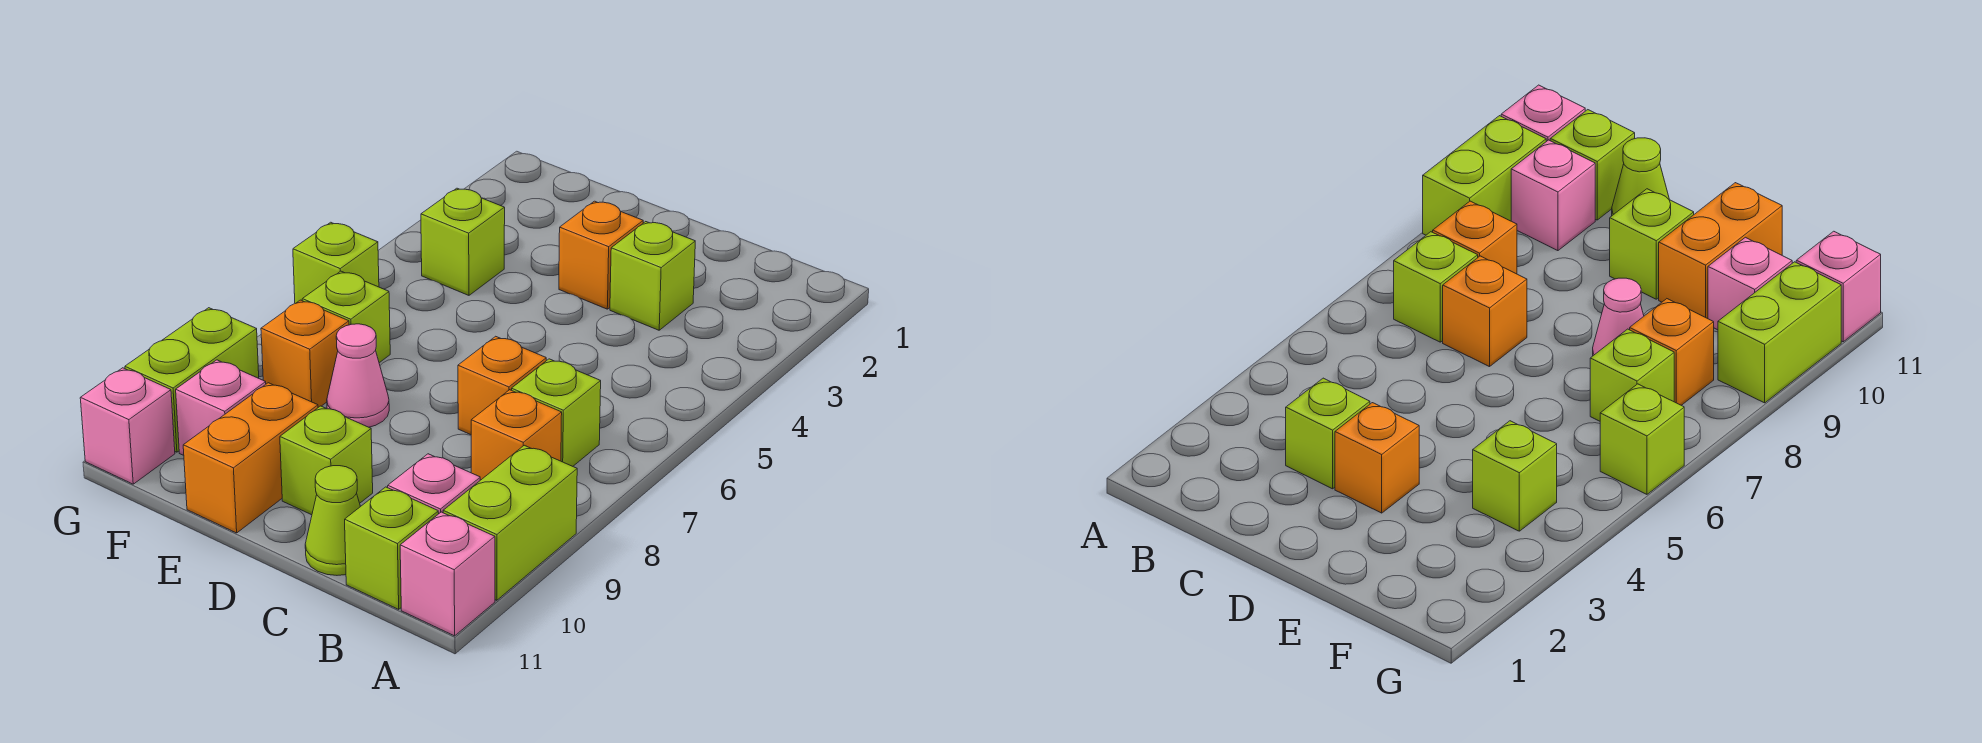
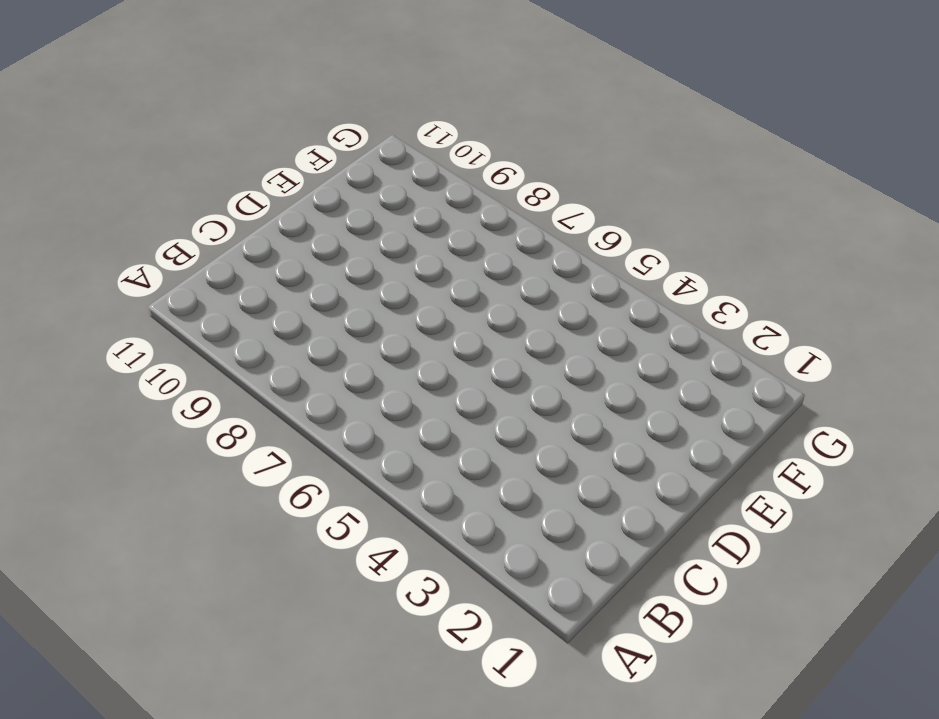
none -> lime 1x2 brick [443,445,577,600]
none -> pink 1x1 brick [400,512,495,636]
none -> lime 1x1 brick [512,359,601,466]

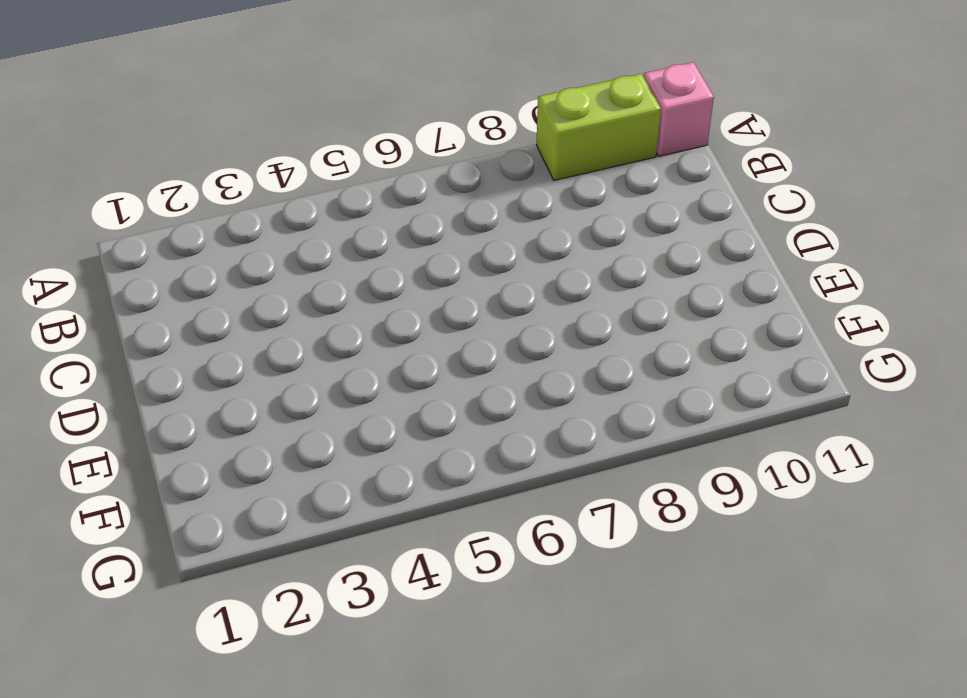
none -> lime 1x1 brick [512,359,601,466]
none -> orange 1x1 brick [471,390,562,480]
none -> pink 1x1 brick [388,454,480,513]

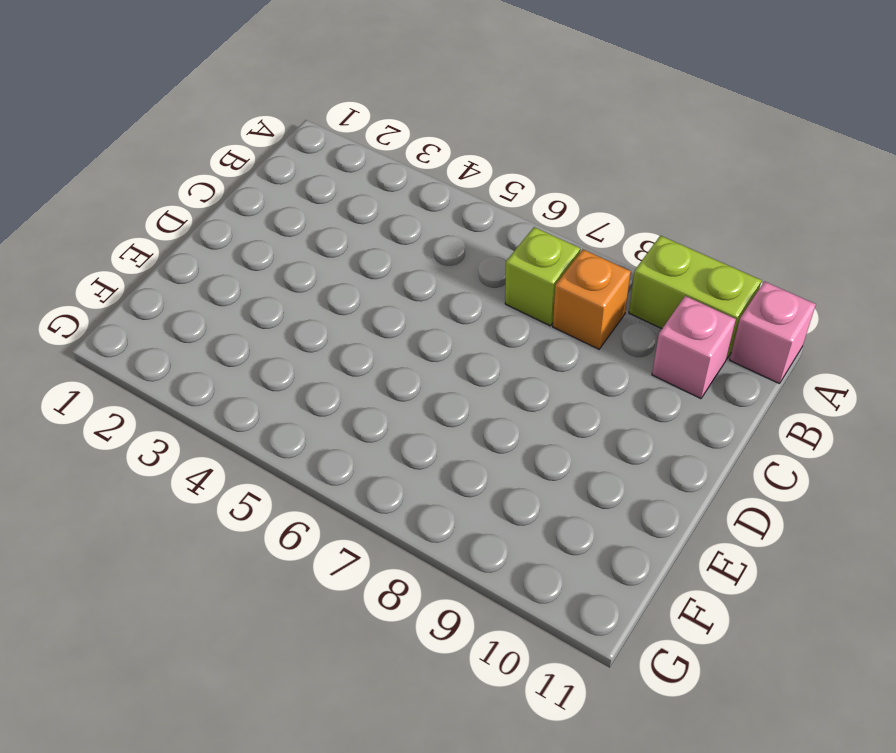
none -> lime 1x1 brick [345,487,439,609]
none -> lime 1x1 brick [610,222,695,330]
none -> orange 1x1 brick [458,336,546,435]

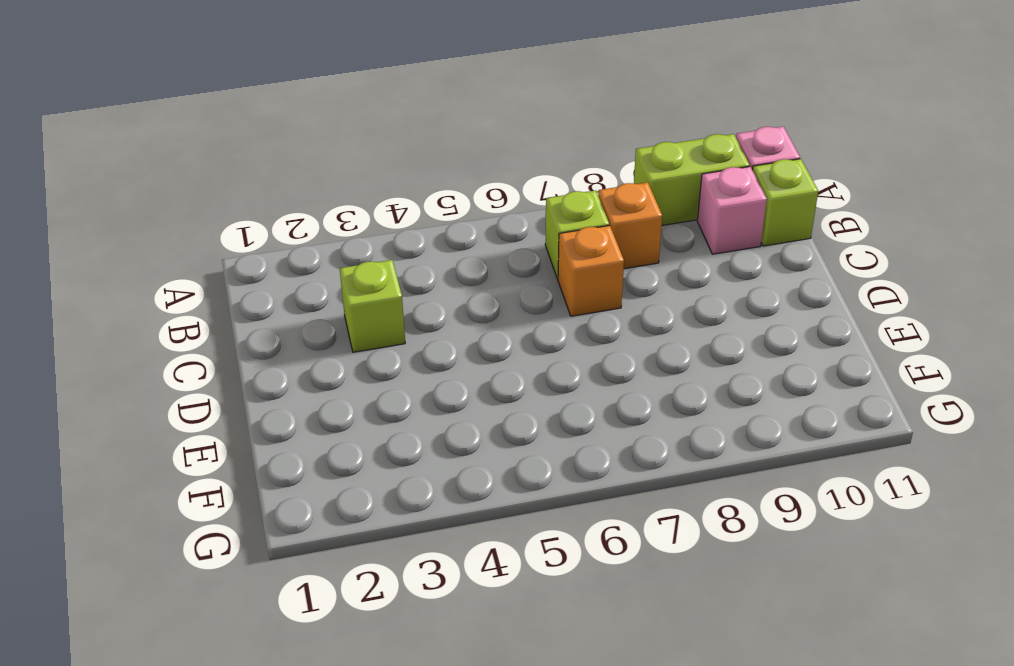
none -> lime 1x1 cone [305,466,360,575]
none -> orange 1x1 brick [559,201,643,309]
none -> lime 1x1 brick [280,406,373,515]

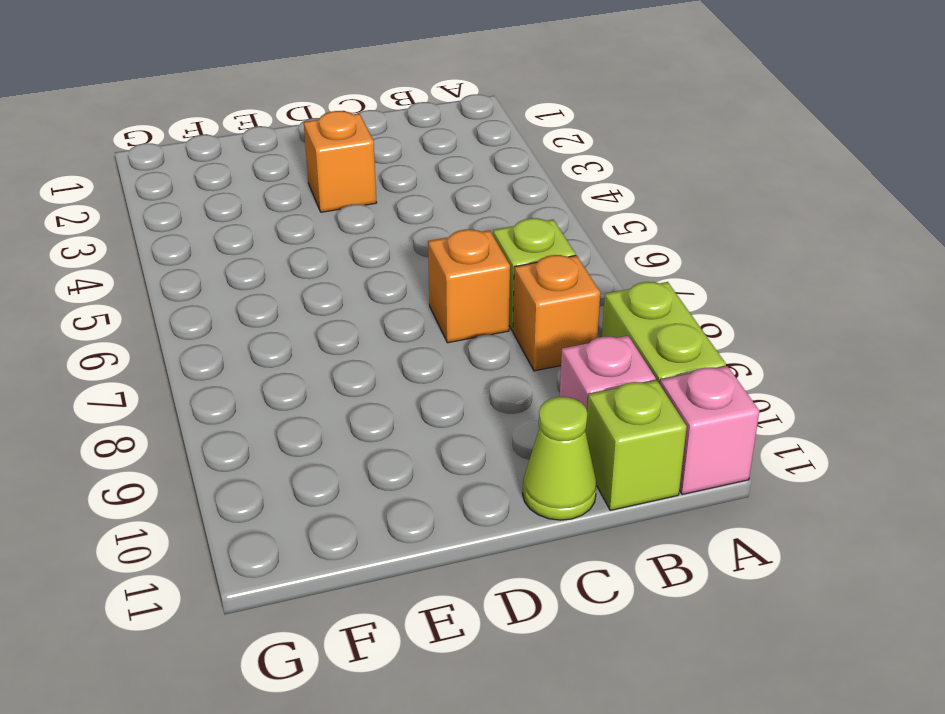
none -> lime 1x1 brick [610,222,695,330]
none -> lime 1x1 brick [280,406,373,515]
none -> pink 1x1 cone [327,324,389,427]

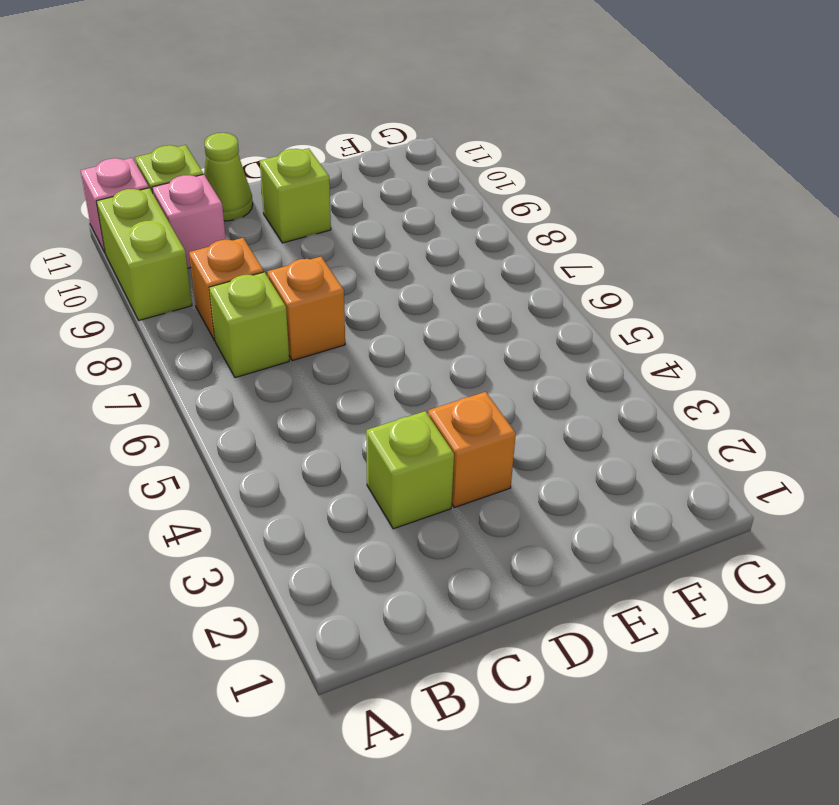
none -> pink 1x1 cone [327,324,389,427]
none -> orange 1x2 brick [183,383,318,533]
none -> lime 1x1 brick [421,188,505,295]

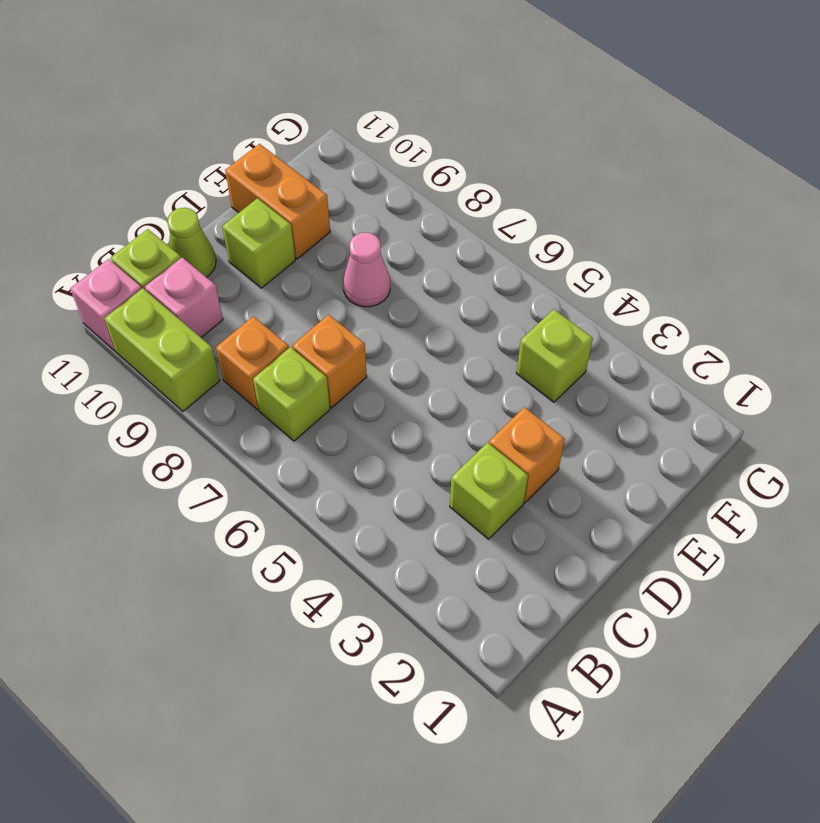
none -> lime 1x1 brick [302,271,390,363]
none -> orange 1x1 brick [261,300,349,407]
none -> pink 1x1 brick [176,360,266,455]

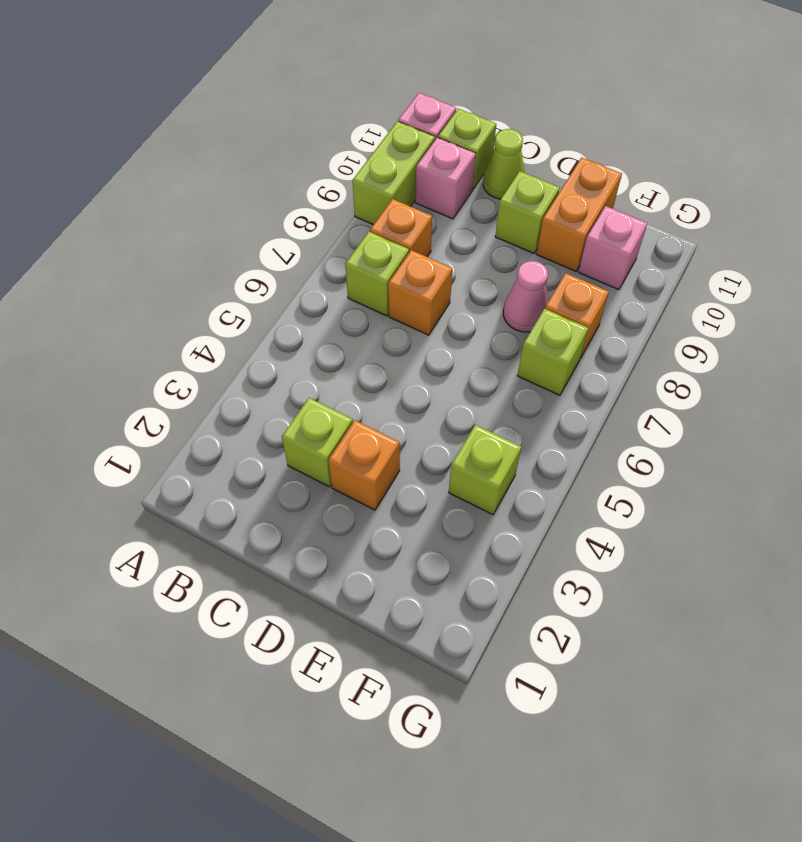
none -> lime 1x1 brick [293,222,379,304]
none -> lime 1x2 brick [125,308,259,452]
none -> pink 1x1 brick [80,368,175,484]

